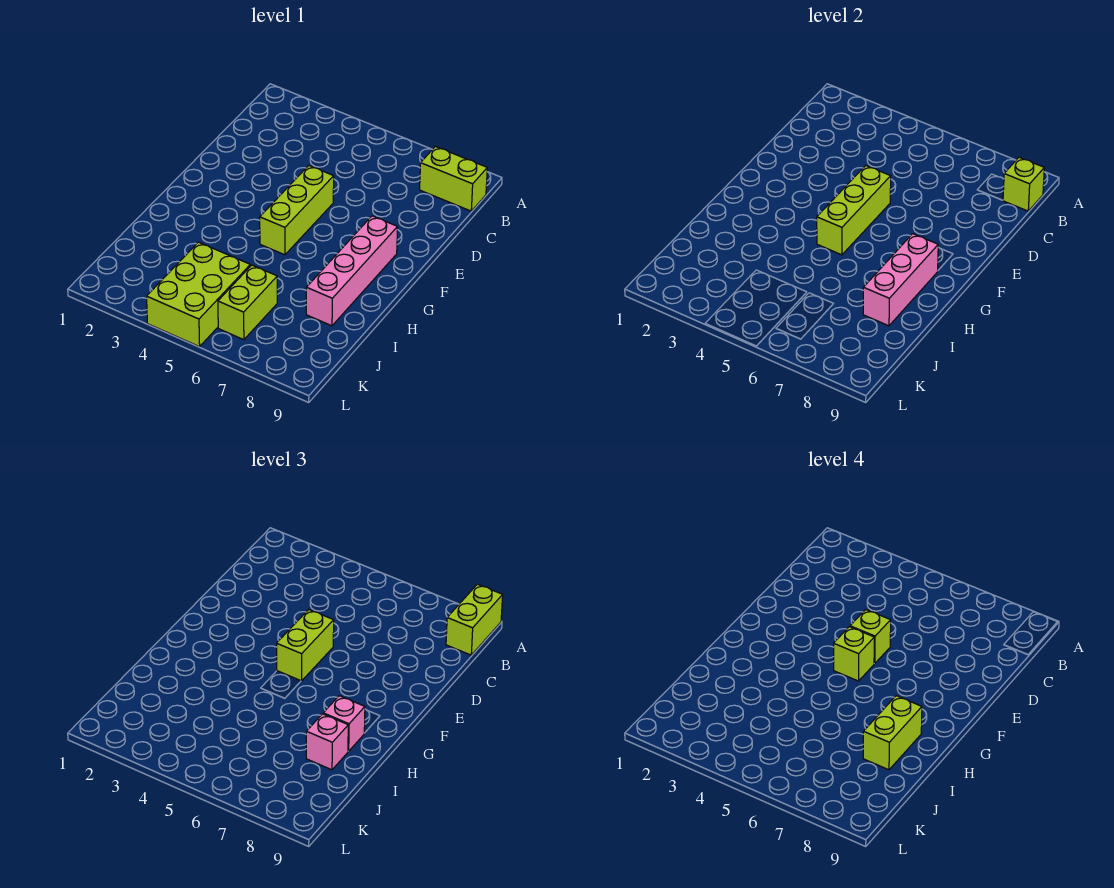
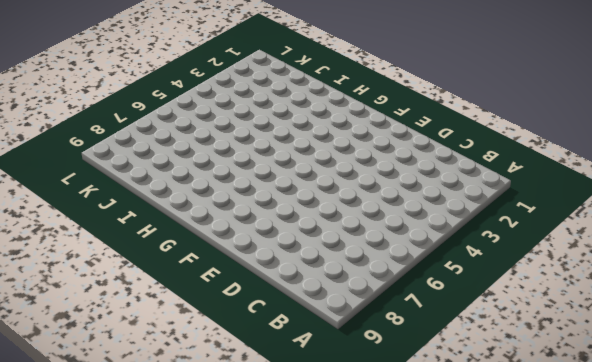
none -> lime 1x2 brick [420,147,487,211]
none -> lime 1x3 brick [260,166,334,255]
none -> pink 1x4 brick [306,216,398,326]

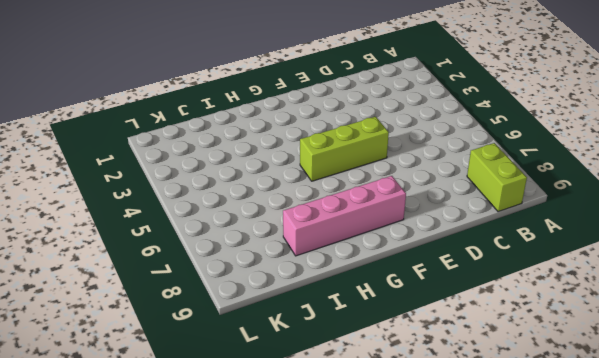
none -> lime 2x3 brick [147,242,250,347]
none -> lime 1x2 brick [218,265,277,340]
none -> lime 1x1 brick [1003,157,1044,211]

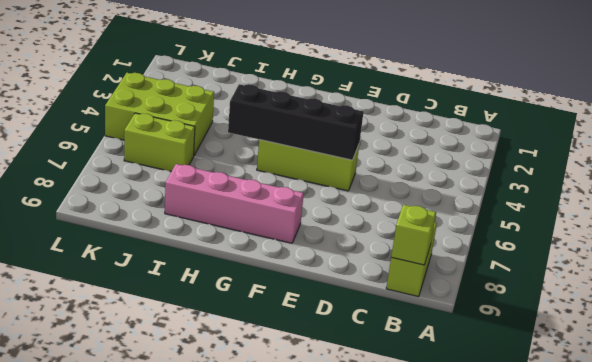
black 1x4 brick [228,84,363,160] -> lime 1x3 brick [817,166,891,255]
none -> pink 1x3 brick [863,234,938,326]
none -> lime 1x2 brick [446,584,503,655]
none -> lime 1x2 brick [277,610,334,681]

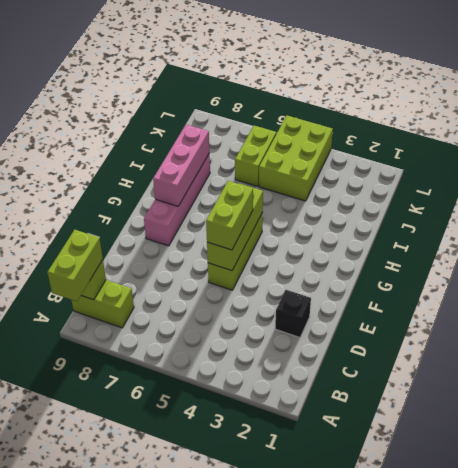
black 1x1 brick [275,290,311,337] -> none
none -> pink 1x1 brick [323,696,365,751]
none -> pink 1x1 brick [306,714,348,770]
none -> lime 1x1 brick [850,610,891,664]

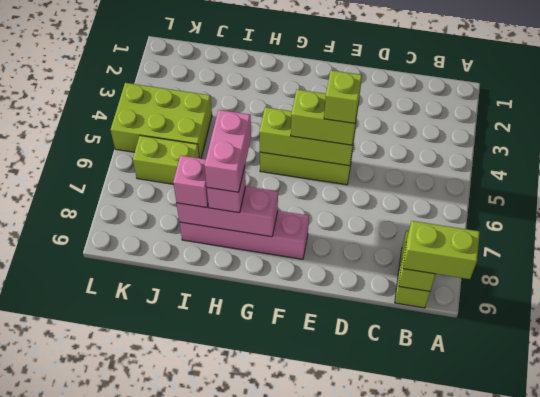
pink 1x2 brick [205,110,251,192] -> lime 1x2 brick [863,696,922,770]
none -> lime 1x1 brick [834,627,874,681]

